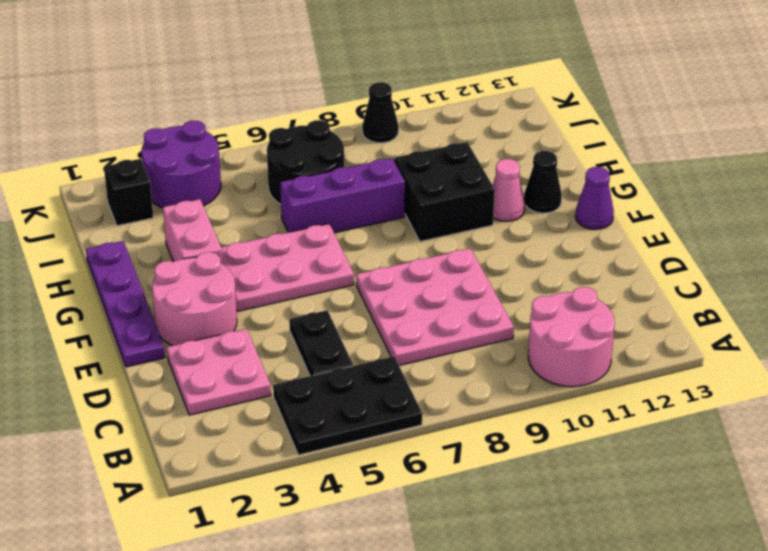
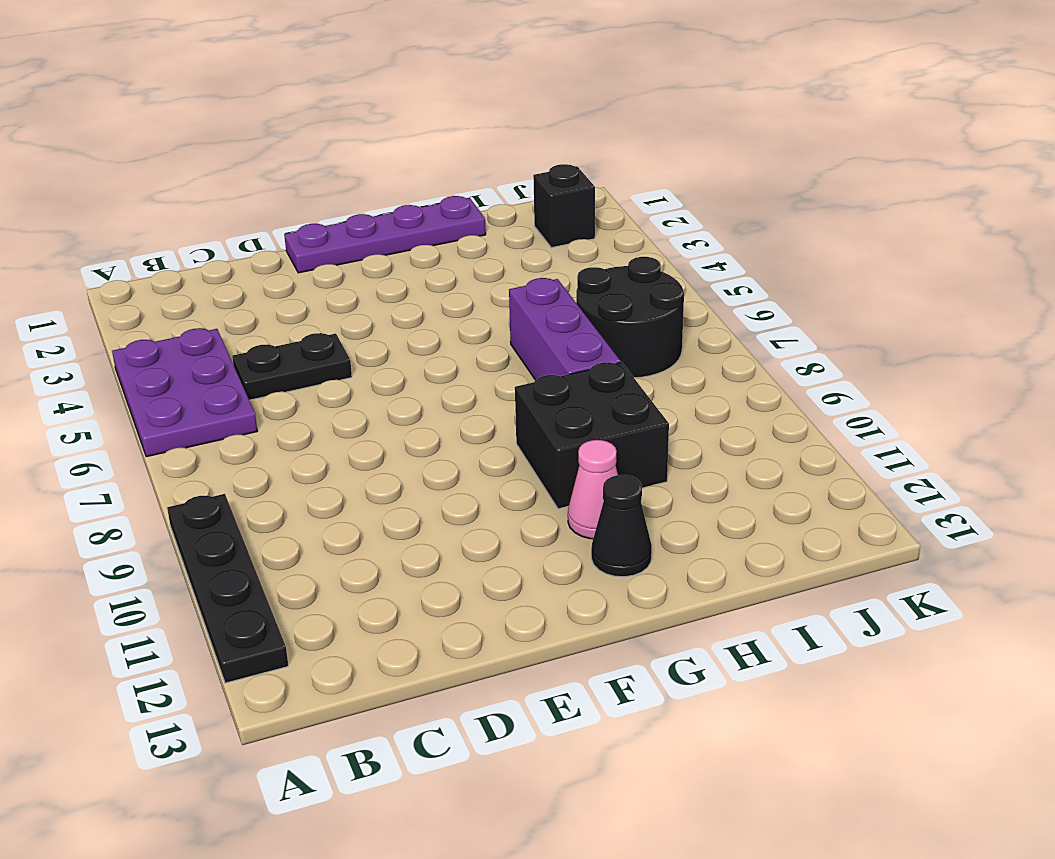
purple 2x3 plate [112,328,257,457] -> black 2x3 plate [273,357,422,455]
black 1x4 plate [167,494,288,683] -> pink 2x2 round brick [528,287,615,387]
none -> pink 2x2 plate [167,329,271,415]
none -> pink 3x3 plate [356,248,514,365]
none -> pink 2x2 round brick [152,252,237,346]

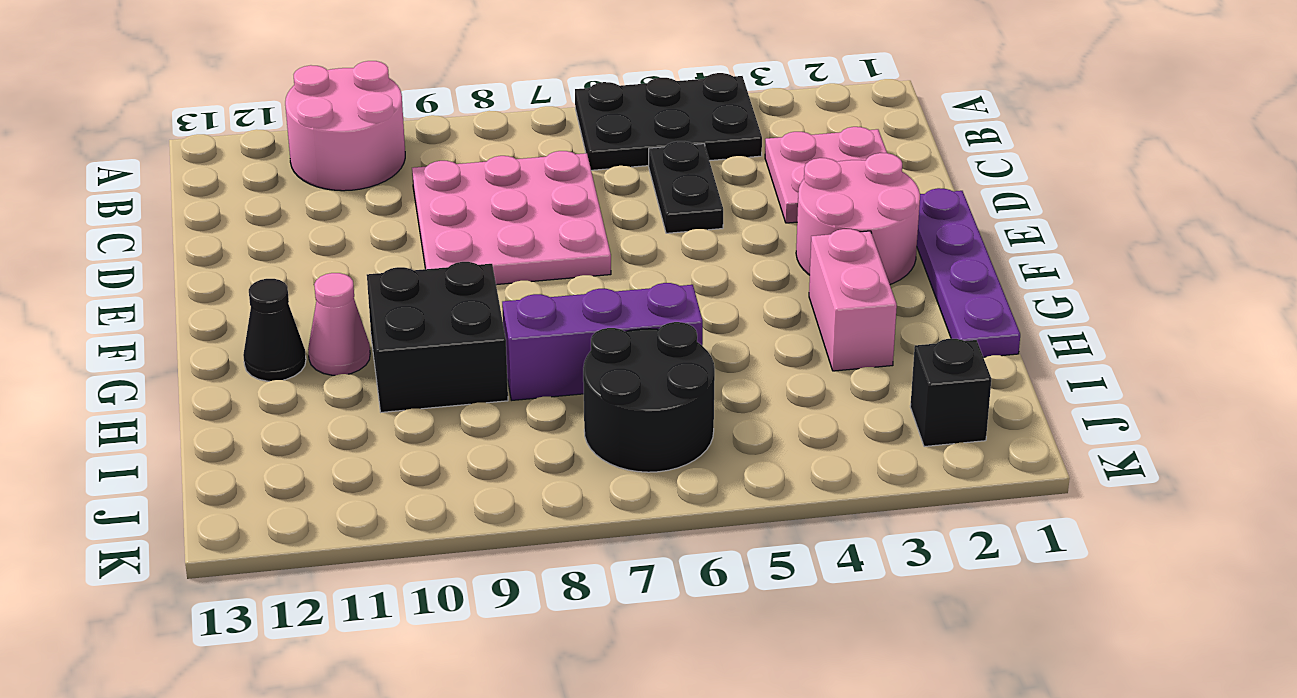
none -> pink 2x3 plate [221,224,354,311]
none -> purple 1x1 cone [575,167,614,230]
none -> purple 2x2 round brick [141,121,221,208]

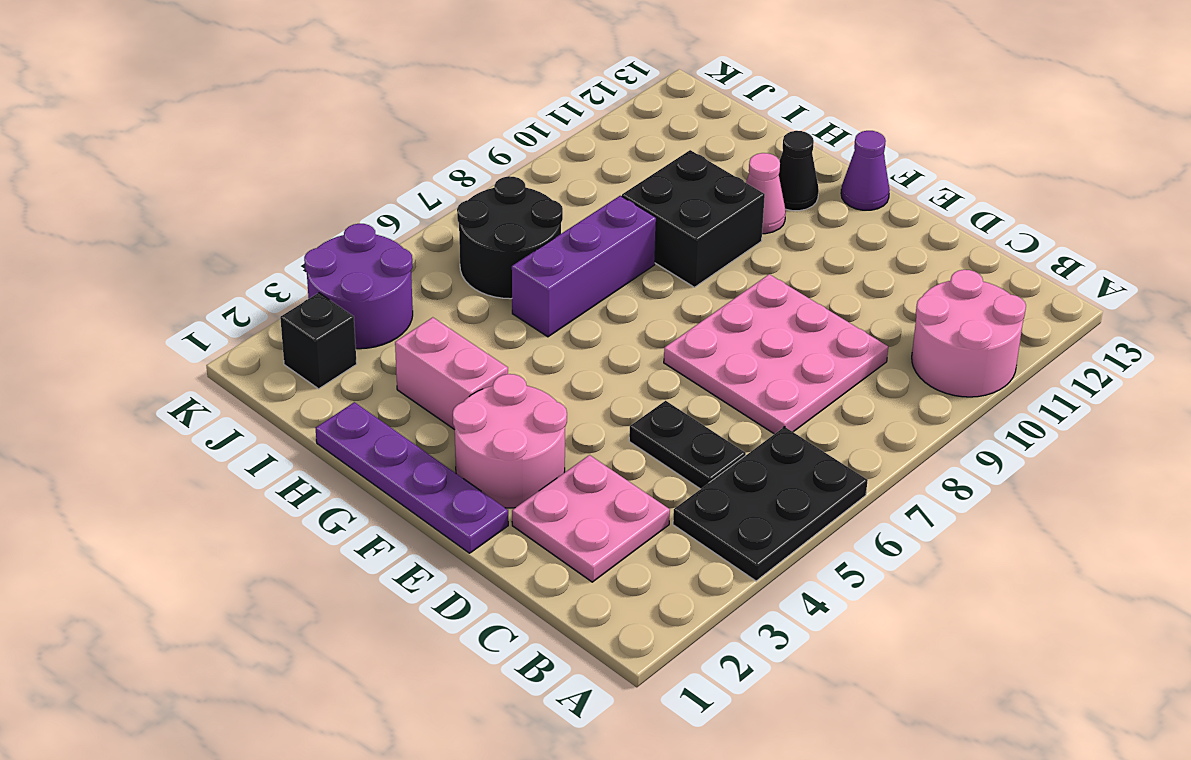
none -> pink 2x3 plate [221,224,354,311]
none -> black 1x1 cone [362,82,399,143]

